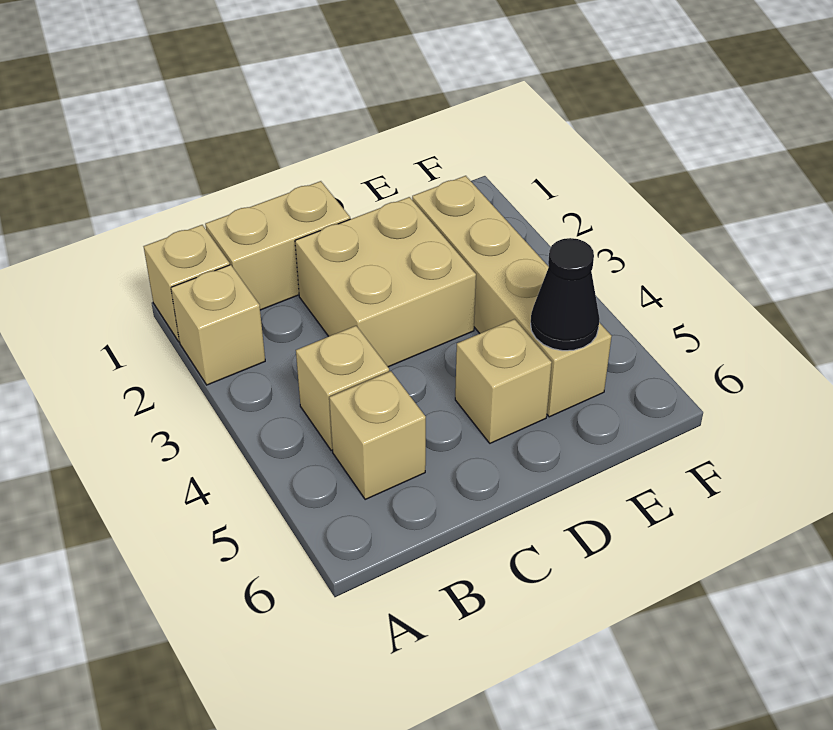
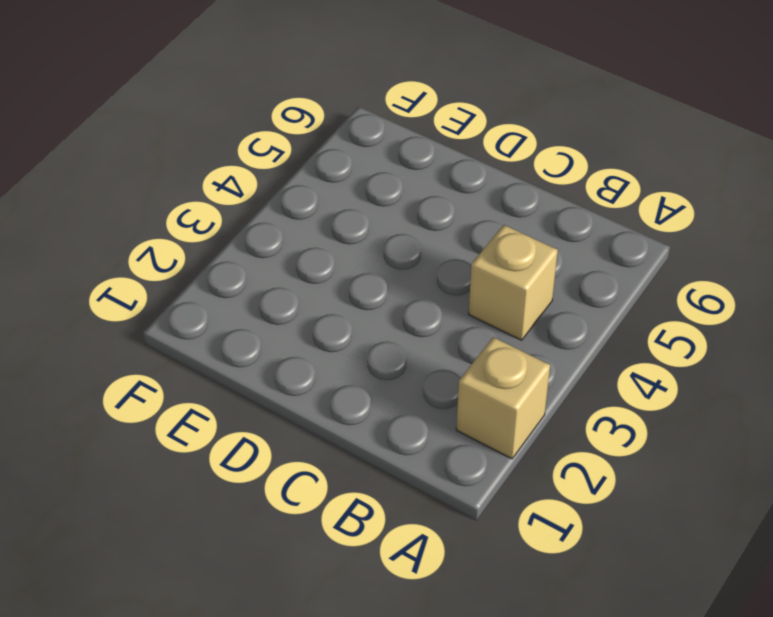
none -> tan 1x1 brick [144,225,230,342]
none -> tan 1x2 brick [205,181,350,310]

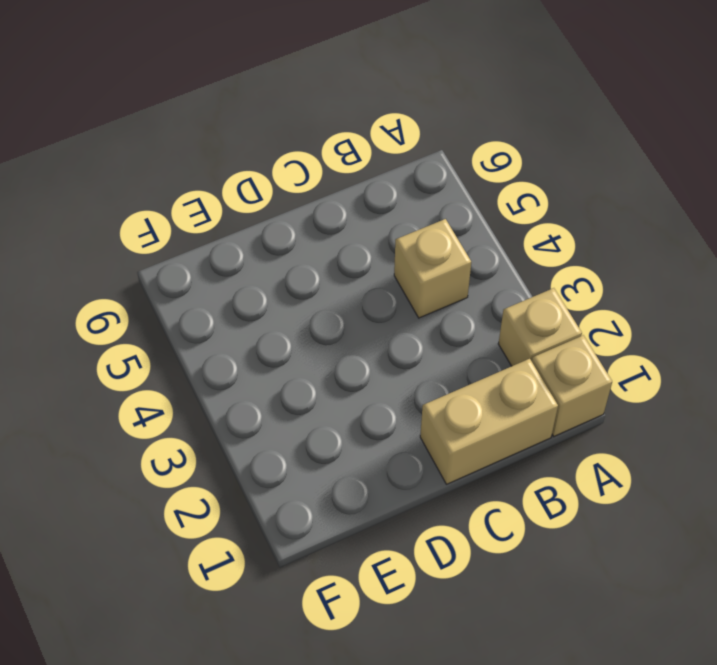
none -> tan 1x1 brick [329,371,426,499]
none -> tan 2x2 brick [295,197,476,367]

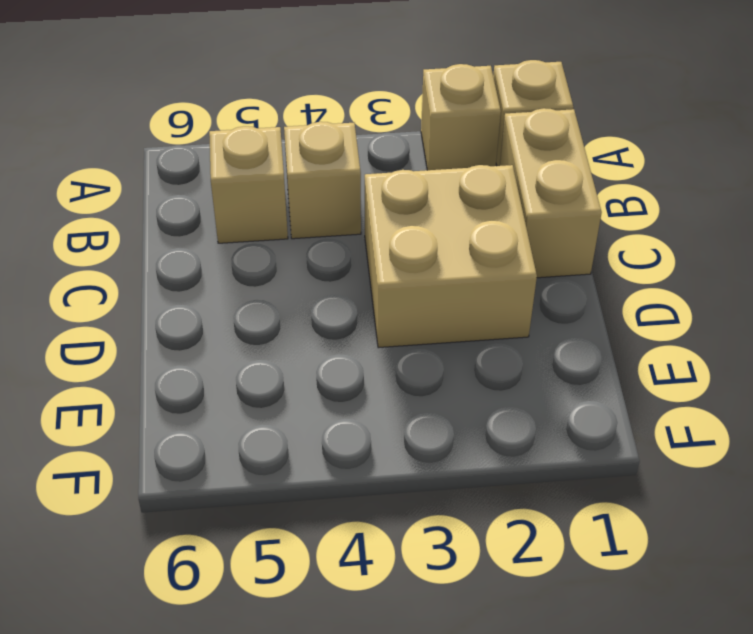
none -> tan 1x1 brick [455,319,552,443]
none -> tan 1x4 brick [412,176,612,417]

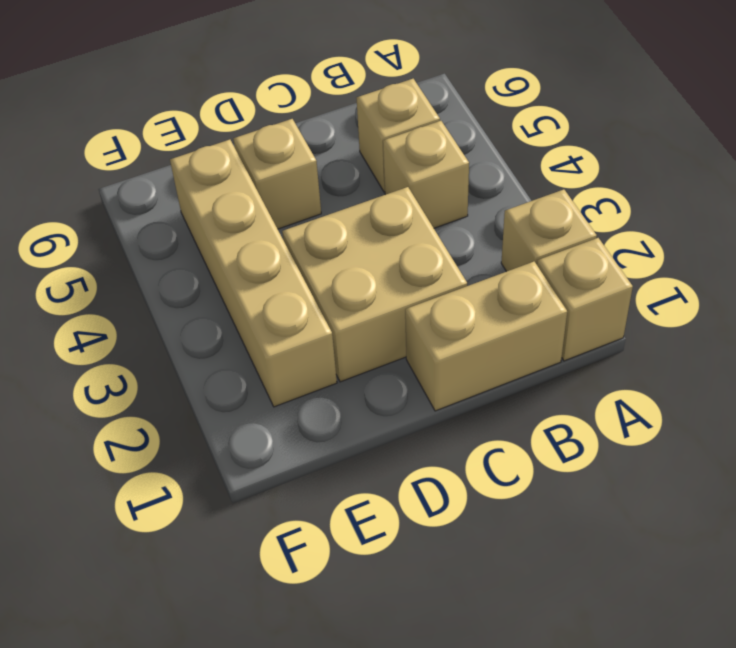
none -> black 1x1 cone [531,238,600,351]

